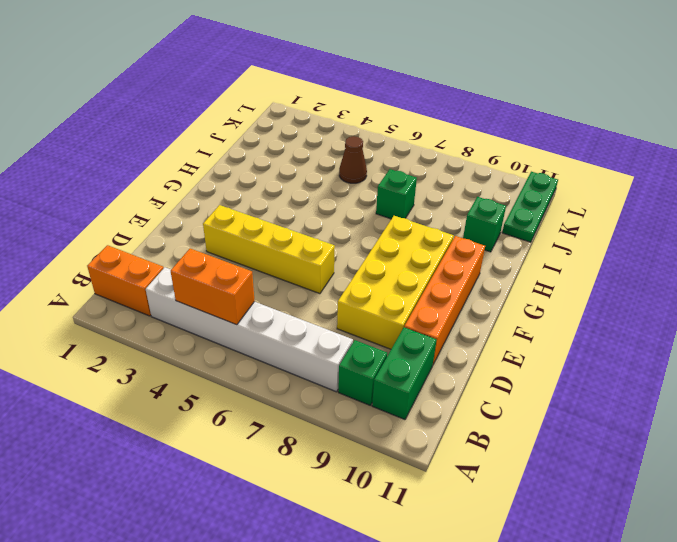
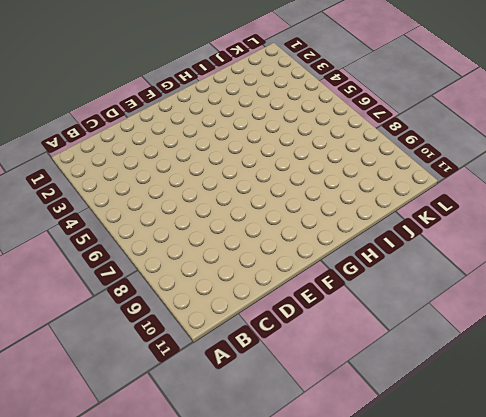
none -> orange 1x2 brick [87,245,163,316]
none -> white 1x6 brick [146,267,353,392]
none -> green 1x1 brick [338,340,387,405]

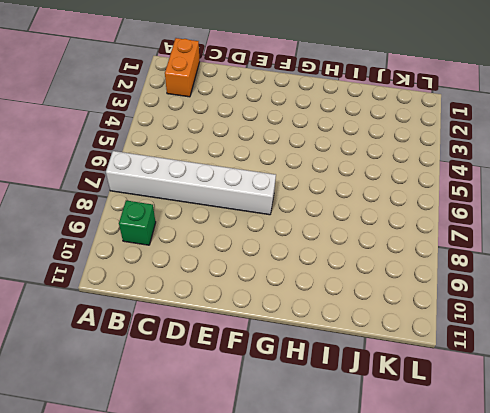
white 1x6 brick [106,151,276,215] -> white 1x6 brick turned to [146,267,353,392]
none -> green 1x2 brick [372,327,437,420]
none -> yellow 2x4 brick [337,216,454,349]
none -> orange 1x4 brick [404,236,485,364]

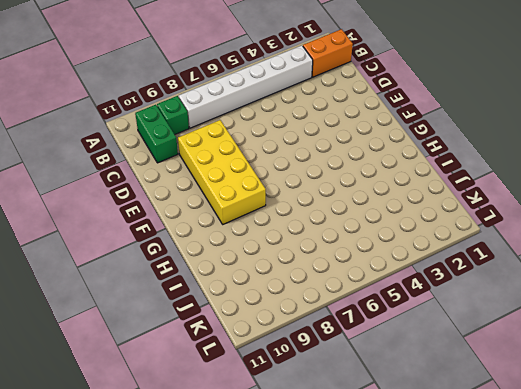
none -> orange 1x4 brick [404,236,485,364]
none -> yellow 1x4 brick [203,205,335,294]
none -> green 1x1 brick [376,169,417,219]

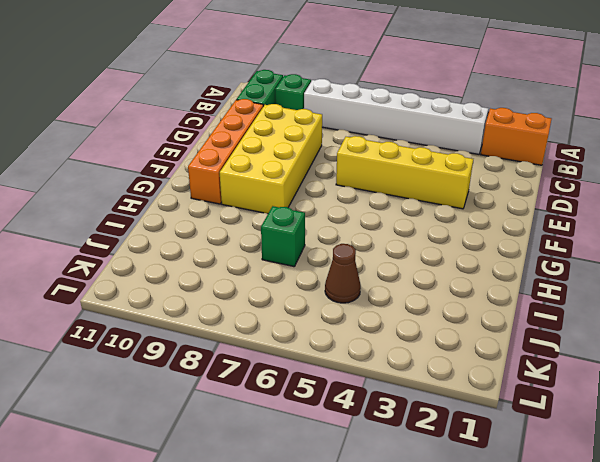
none -> green 1x1 brick [463,197,506,252]
none -> green 1x3 plate [502,172,558,242]
none -> orange 1x2 brick [171,248,255,325]

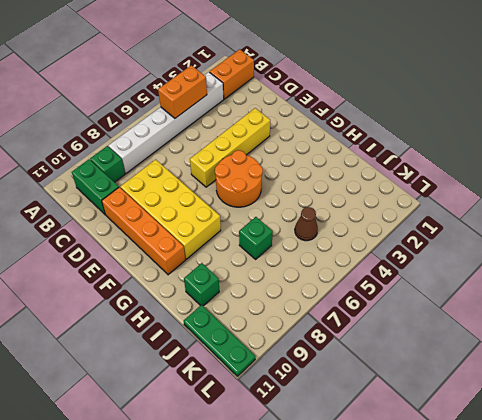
orange 2x2 round brick [215,150,263,207] -> none

